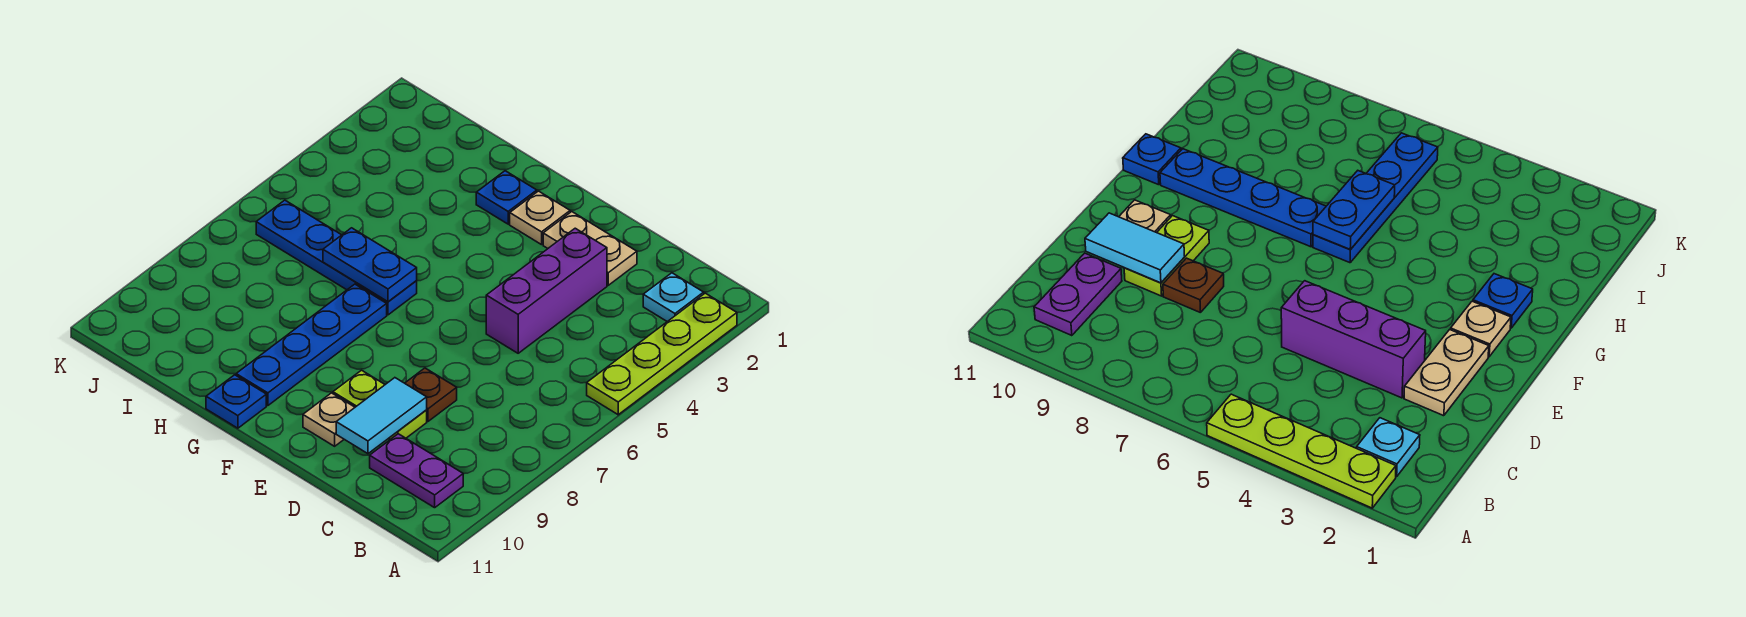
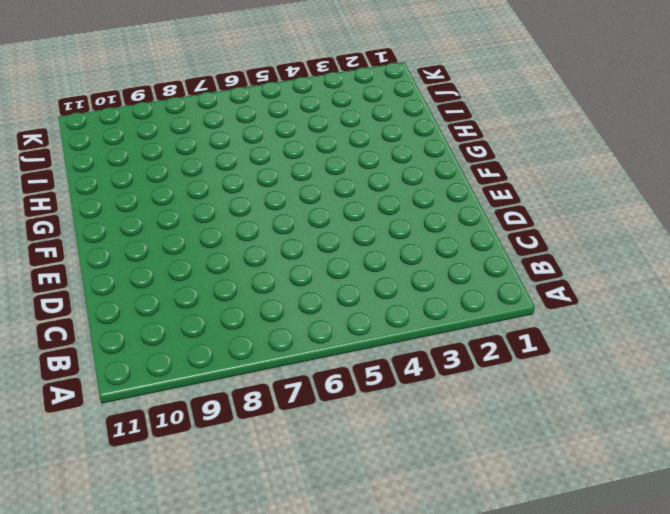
none -> lime 1x4 plate [587,293,737,415]
none -> cyan 1x1 plate [643,273,704,322]
none -> purple 1x2 plate [370,434,463,508]

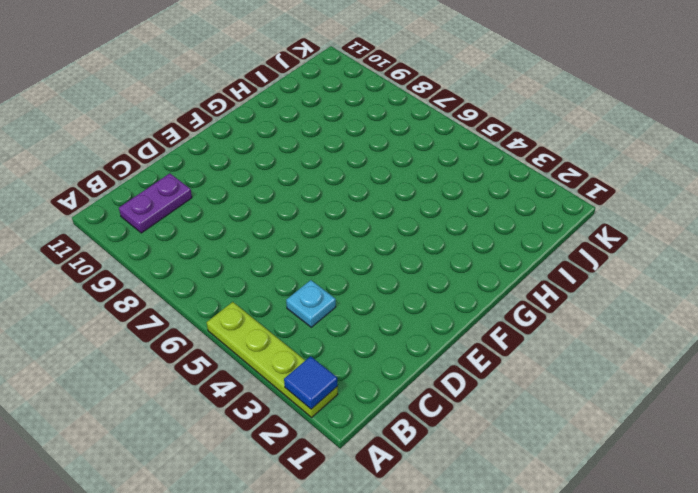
blue 1x1 tile [284,356,338,409] -> none
cyan 1x1 plate [286,280,336,327] -> cyan 1x1 plate moved to [643,273,704,322]
none -> tan 1x2 plate [543,212,637,285]
none -> purple 1x3 brick [486,228,607,353]
none -> brown 1x1 plate [405,368,457,421]

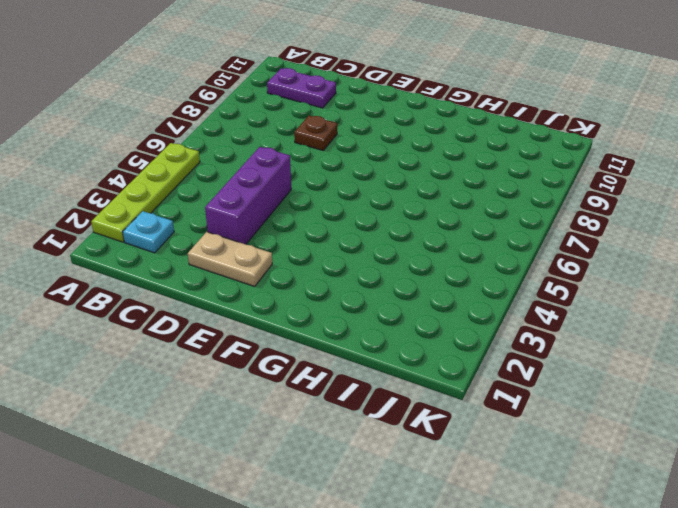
none -> lime 1x2 plate [333,370,427,439]
none -> tan 1x1 plate [303,393,355,446]
none -> tan 1x1 plate [510,191,570,245]

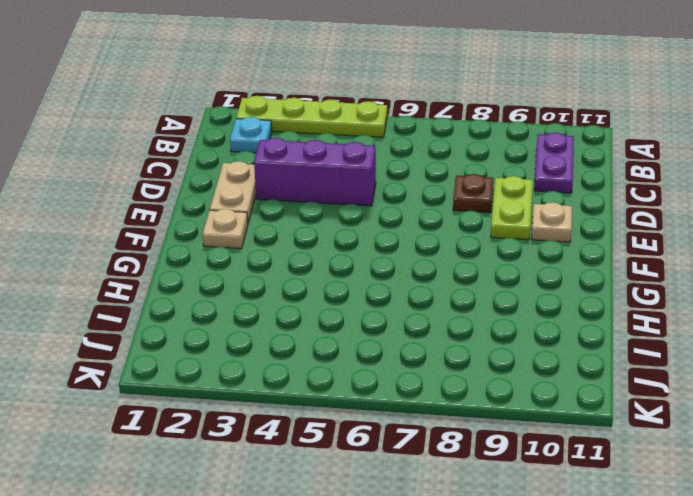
none -> blue 1x1 plate [476,171,537,224]
none -> blue 1x4 plate [256,200,417,315]
none -> blue 1x4 plate [236,284,387,406]

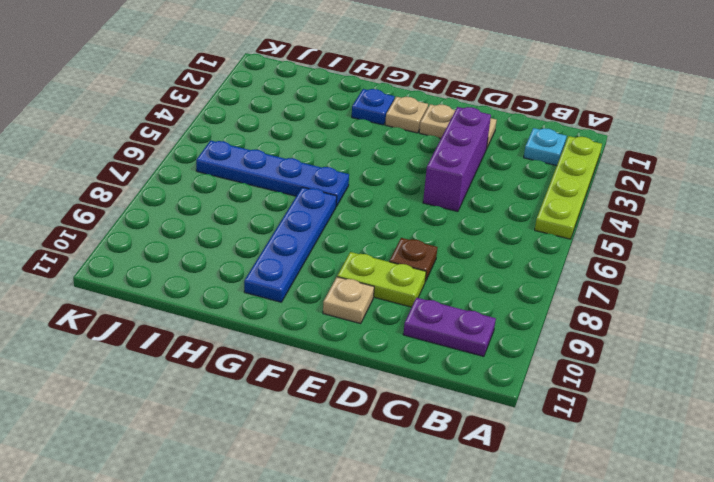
none -> blue 1x1 plate [206,375,266,428]
none -> cyan 1x2 tile [336,378,427,454]
none -> blue 1x2 plate [323,228,417,302]

